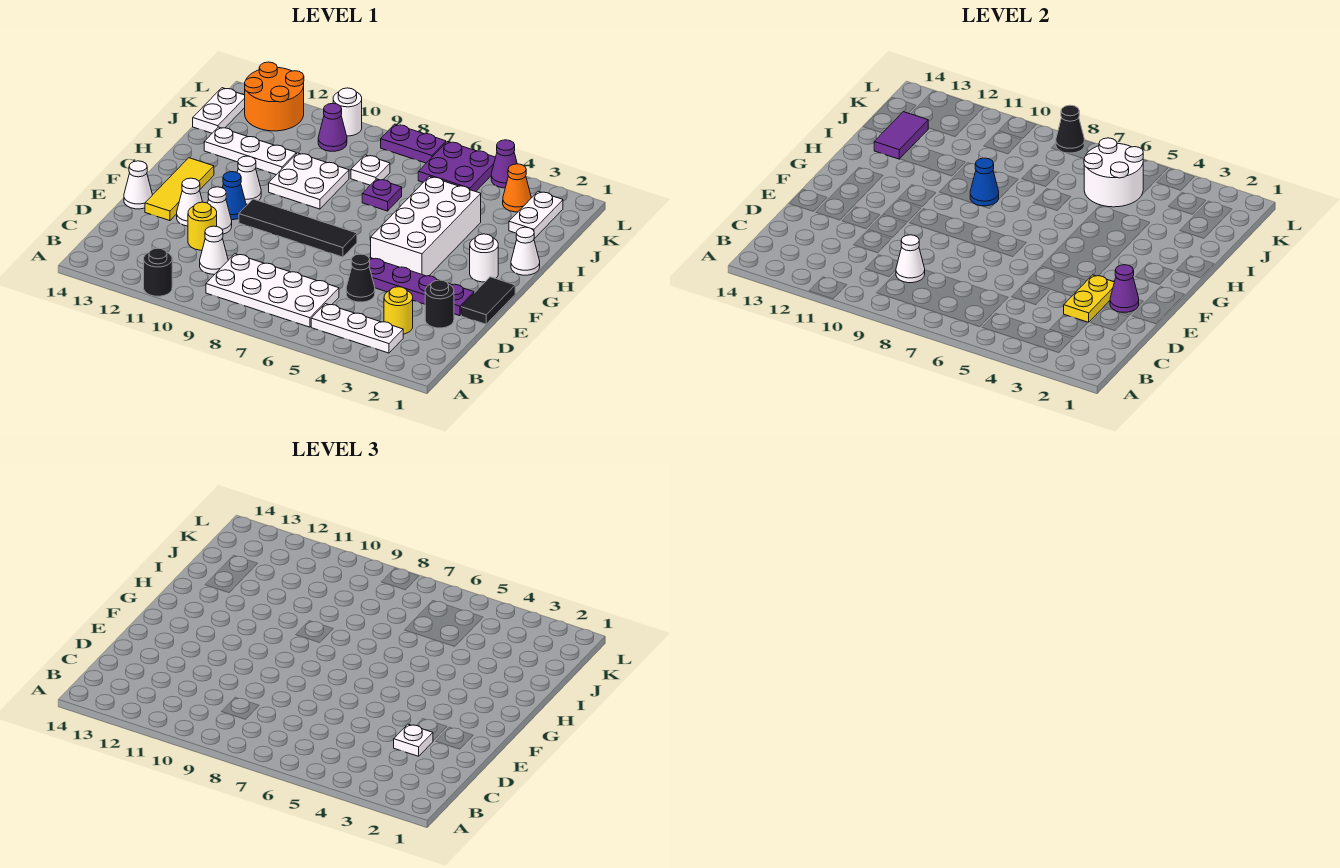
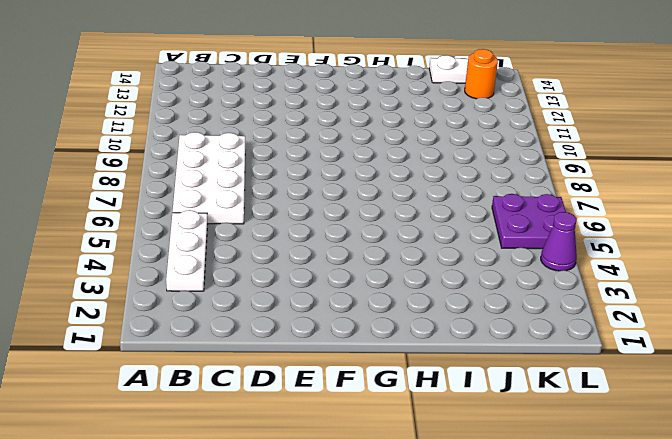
orange 1x1 round brick [465,49,498,99] -> orange 2x2 round brick [245,62,304,131]
none -> black 1x1 round brick [144,248,172,296]
none -> yellow 1x1 round brick [384,287,413,334]
none -> white 1x1 cone [200,226,228,274]
none -> black 1x1 round brick [425,280,454,328]

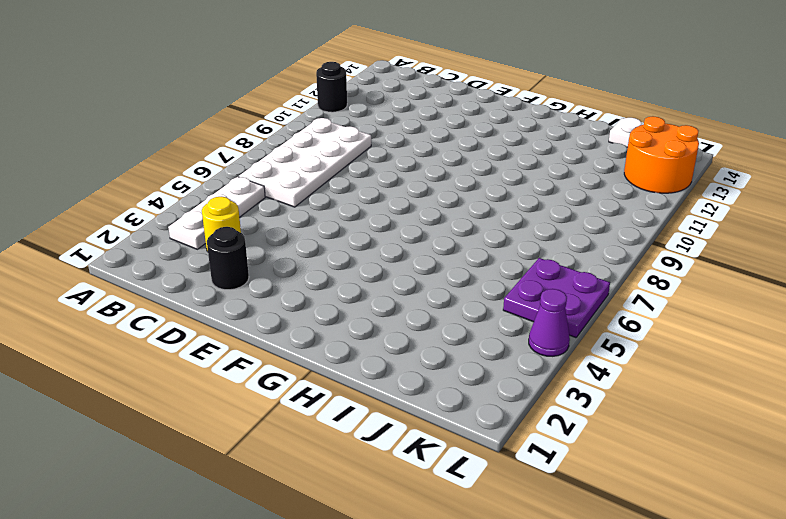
none -> white 1x1 cone [200,226,228,274]
none -> black 1x1 cone [346,254,375,302]
none -> yellow 1x1 round brick [188,202,217,250]
none -> black 1x2 tile [461,277,515,324]

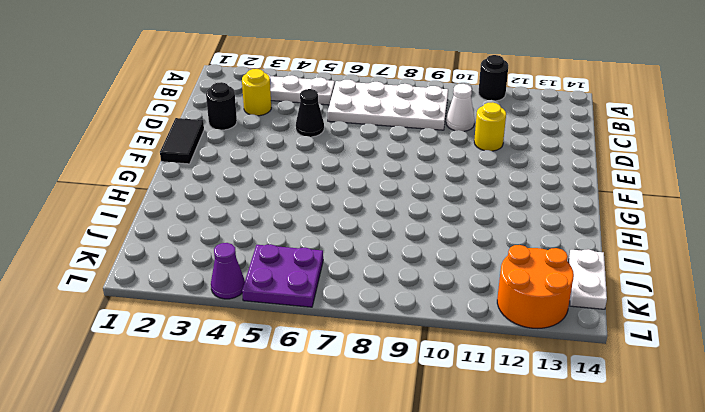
none -> purple 1x4 plate [369,258,474,316]
none -> white 1x1 cone [208,187,232,234]
none -> white 1x1 cone [177,178,202,226]
none -> yellow 1x3 tile [145,158,214,221]

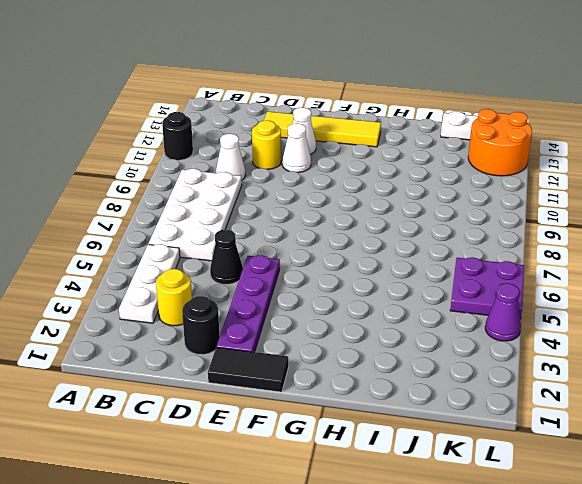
yellow 1x4 tile [264,112,381,147] -> yellow 1x3 tile [145,158,214,221]
none -> white 1x1 cone [124,161,152,209]
none -> white 2x4 brick [371,177,481,276]
none -> black 1x4 tile [239,199,357,257]
none -> blue 1x1 cone [222,172,246,220]

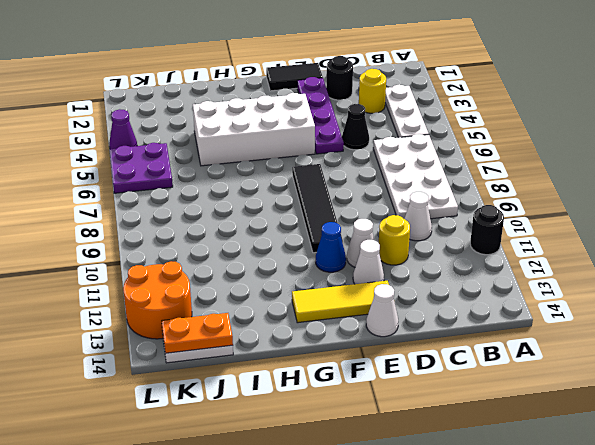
orange 1x2 plate [162,313,233,353] -> none
none -> white 1x1 round brick [470,234,498,282]
none -> white 1x1 cone [237,156,261,204]
none -> white 1x1 cone [511,227,540,275]
none -> white 2x2 plate [269,153,349,209]

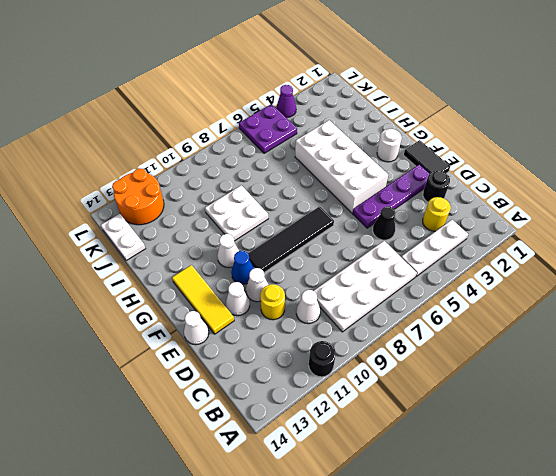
none -> white 1x1 cone [511,227,540,275]
none -> purple 1x1 plate [362,179,402,211]
none -> white 1x3 plate [204,127,296,175]
none -> white 1x2 plate [509,191,563,239]

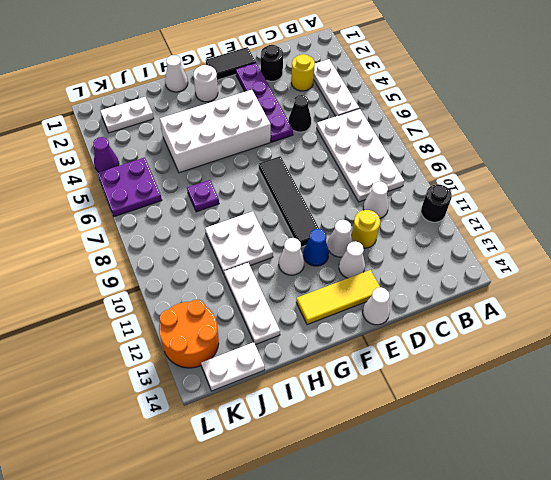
none -> white 1x1 plate [351,155,390,185]
none -> orange 1x1 cone [503,164,531,212]
none -> purple 1x1 cone [318,103,347,151]
none -> purple 1x2 plate [381,124,446,163]

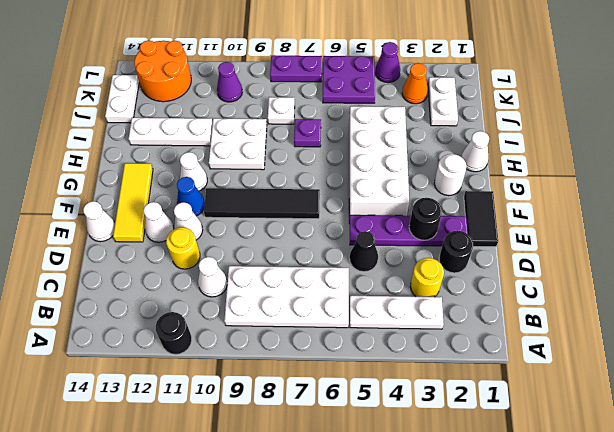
black 1x1 round brick [409,198,442,240] -> yellow 1x2 plate [1064,275,1114,322]
none -> white 1x1 round brick [333,88,362,136]
none -> white 1x1 cone [896,235,925,283]
none -> purple 1x1 cone [1110,265,1139,312]
none -> blue 1x1 cone [970,158,999,206]

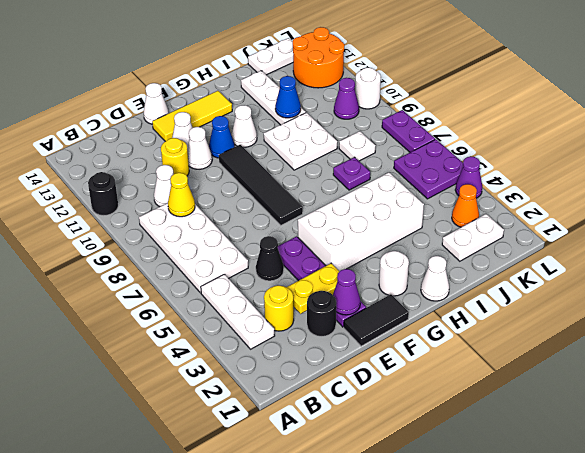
yellow 1x1 cone [168,173,195,217] -> white 1x1 cone [896,235,925,283]
blue 1x1 cone [275,76,301,118] -> blue 1x1 cone moved to [970,158,999,206]
none -> purple 1x2 tile [874,112,928,159]
none -> white 2x2 round brick [1084,138,1143,207]
none -> black 1x1 cone [1056,105,1084,153]
none -> white 1x1 plate [394,724,433,756]

